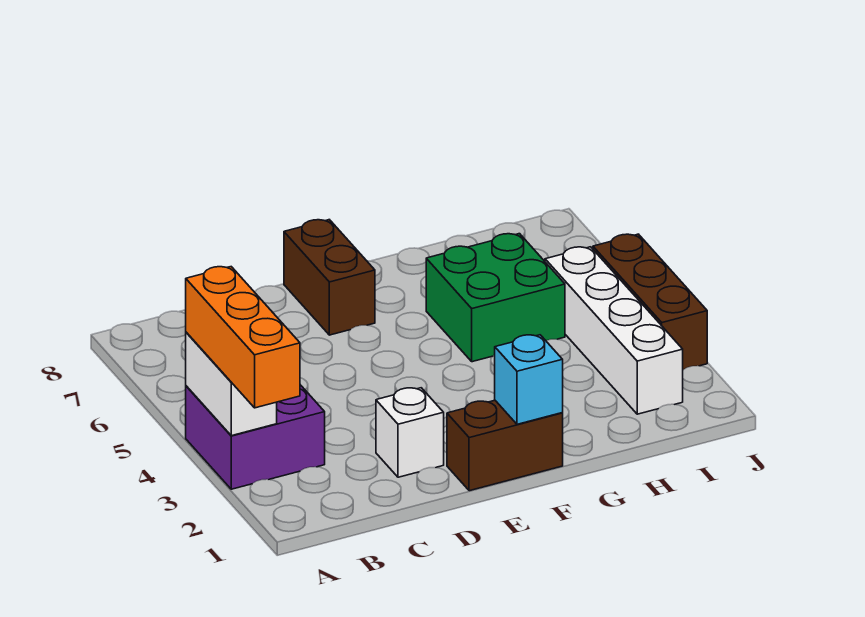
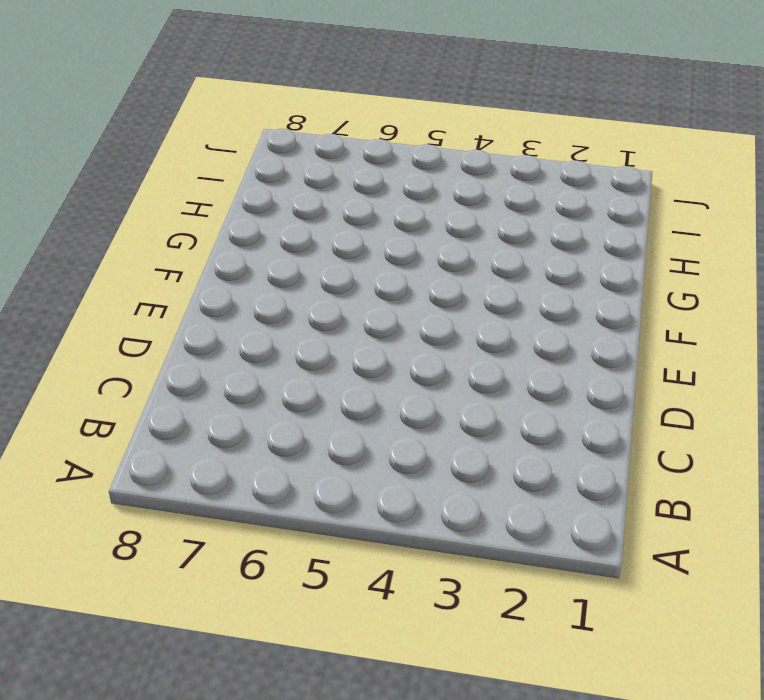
none -> purple 2x2 brick [186,385,325,489]
none -> white 1x1 brick [376,388,444,477]

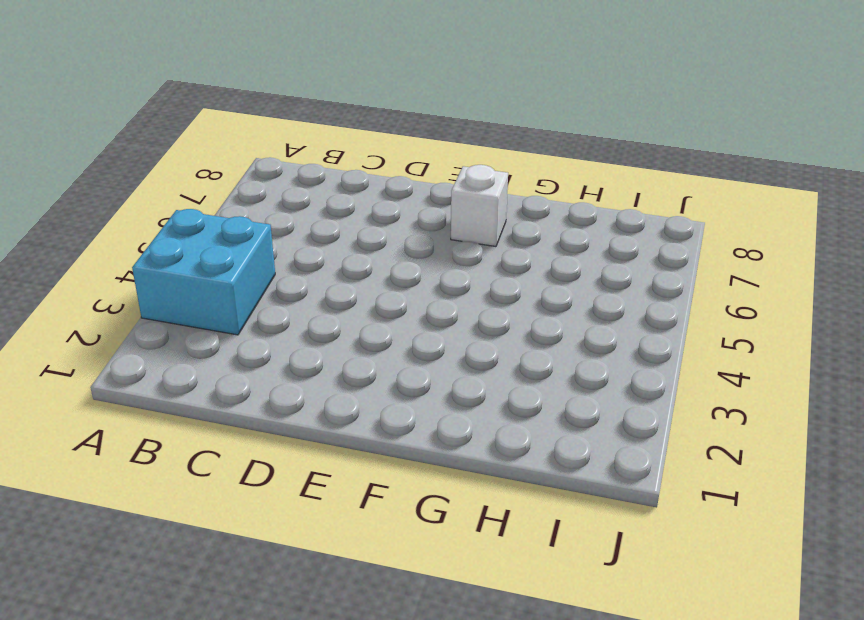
cyan 2x2 brick [132,209,275,335] -> purple 2x2 brick [186,385,325,489]
white 1x1 brick [451,165,508,247] -> white 1x1 brick moved to [376,388,444,477]
none -> brown 1x2 brick [447,400,563,491]
none -> brown 1x2 brick [284,220,375,335]

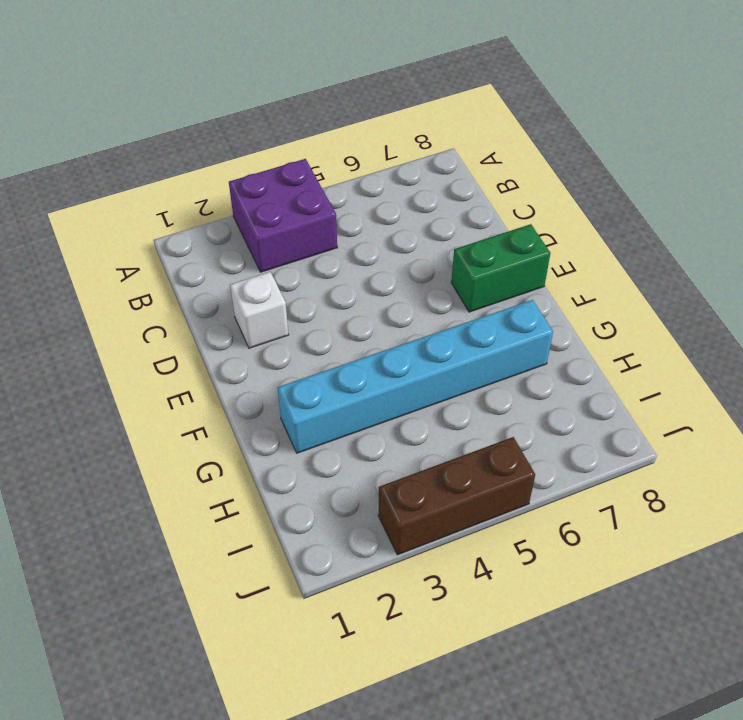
green 1x2 brick [451,224,550,312] -> brown 1x2 brick [284,220,375,335]
cyan 1x6 brick [277,300,553,453] -> green 2x2 brick [426,234,565,362]
none -> brown 1x2 brick [447,400,563,491]
none -> white 1x4 brick [545,247,683,414]

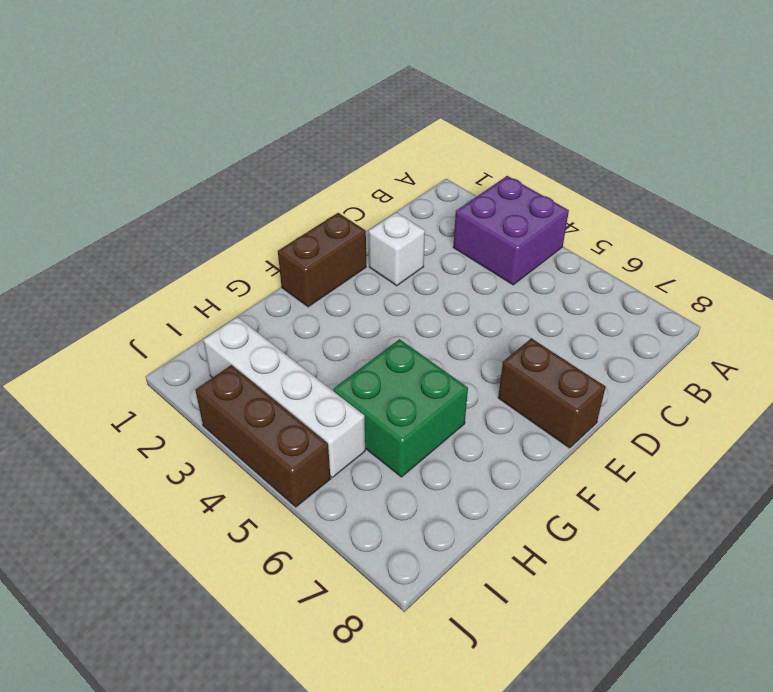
none -> white 1x2 brick [186,332,277,436]
none -> cyan 1x1 brick [495,335,563,424]

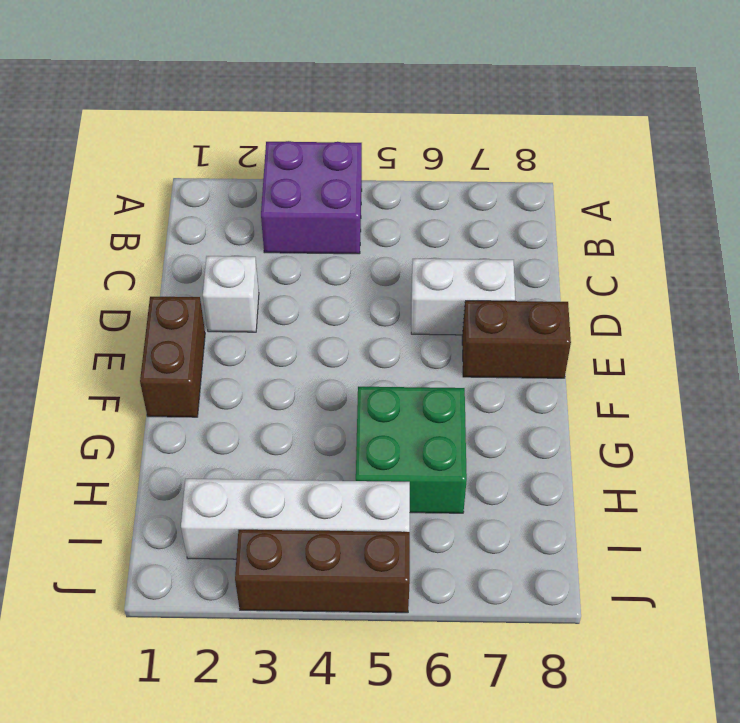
white 1x2 brick [411,259,515,335] -> white 1x2 brick moved to [186,332,277,436]
none -> cyan 1x1 brick [495,335,563,424]
none -> orange 1x3 brick [186,267,300,408]

